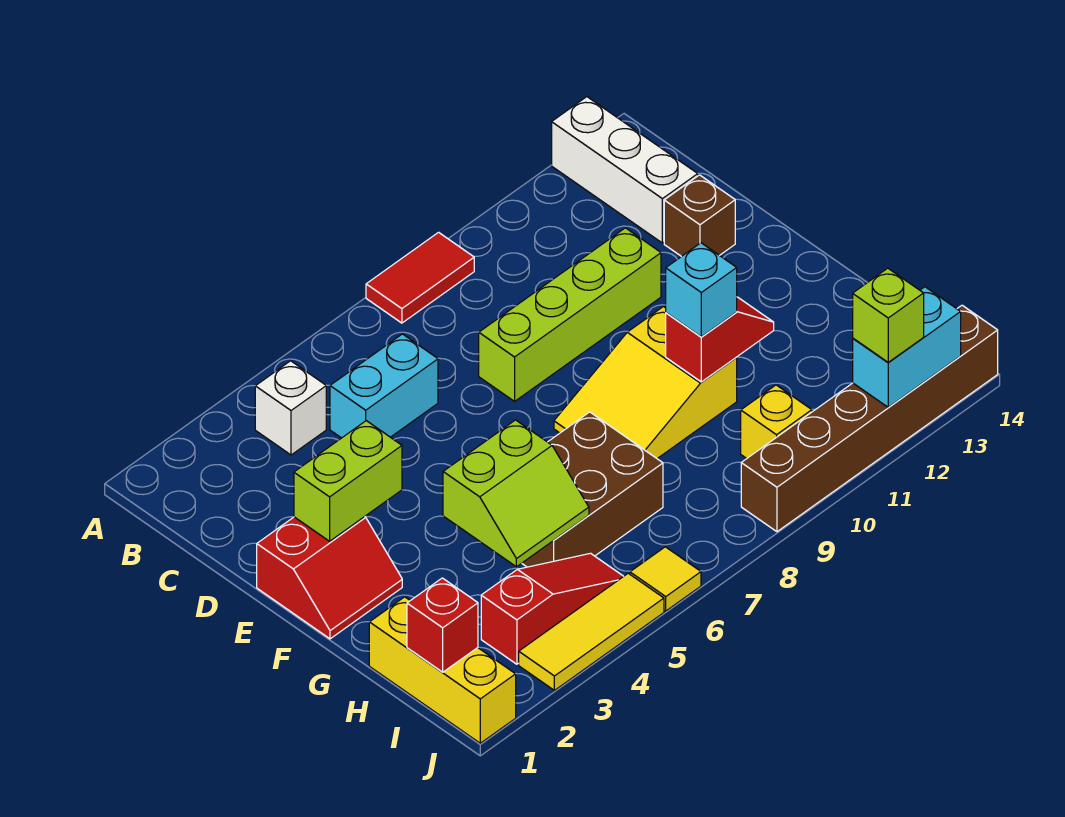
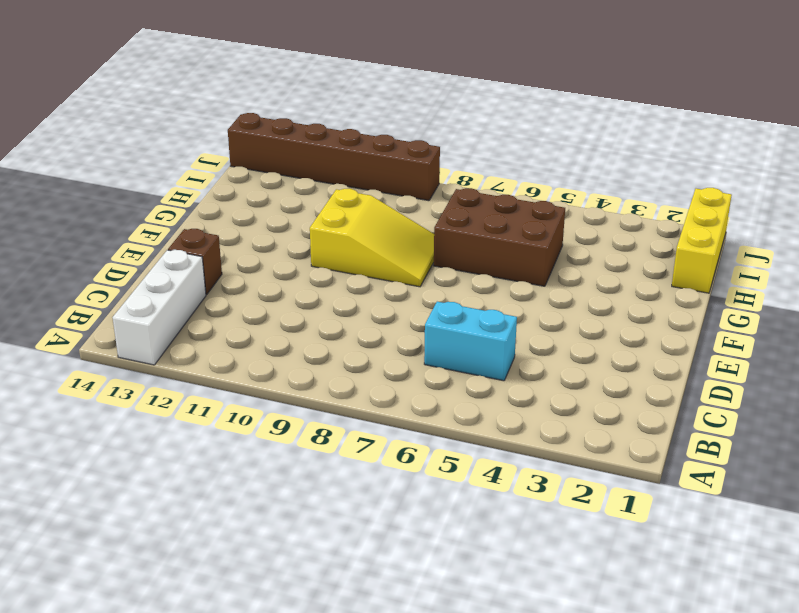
none -> red 1x2 tile [366,232,474,323]
none -> white 1x1 brick [255,361,326,455]
none -> lime 1x4 brick [479,228,661,401]

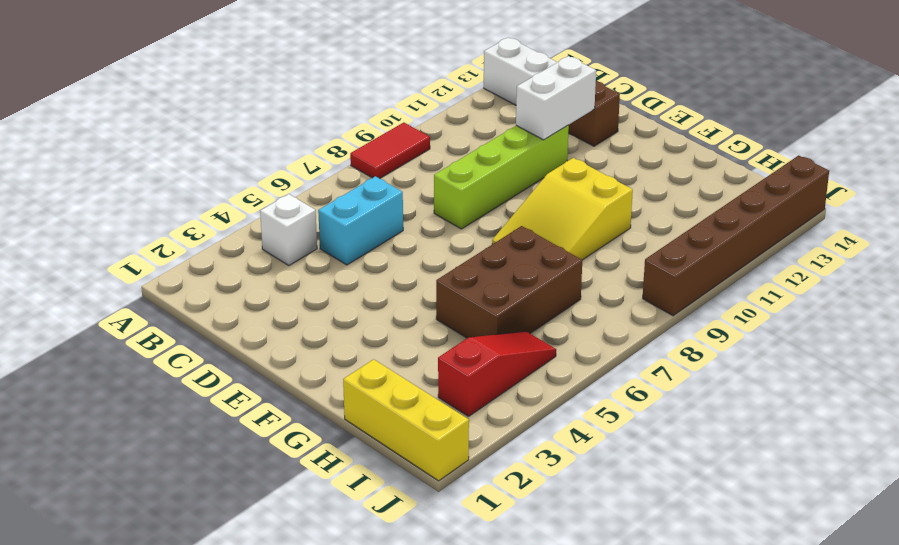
white 1x2 brick [516,56,596,140] -> none
none -> red 2x2 slope [257,517,402,639]
none -> yellow 1x1 brick [741,385,812,459]
none -> yellow 1x3 tile [519,573,664,690]

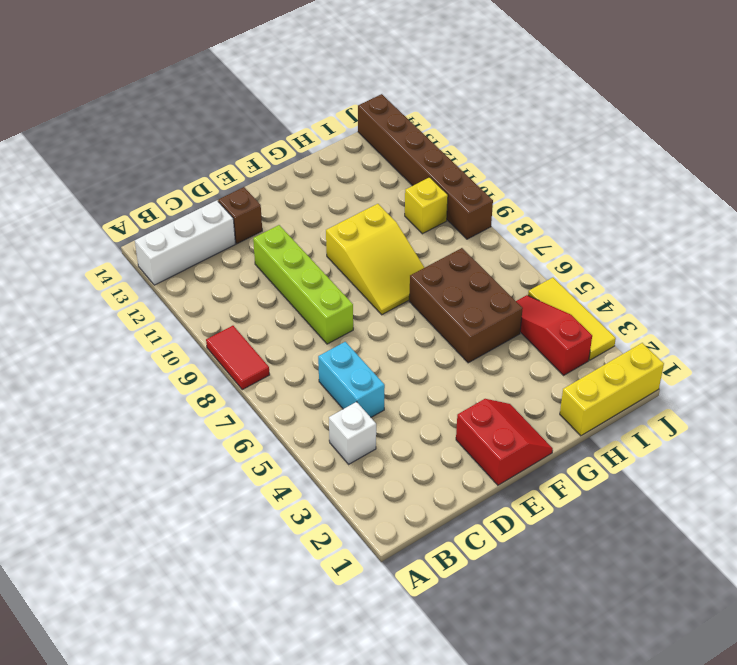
none -> yellow 1x1 tile [630,547,701,611]
none -> lime 1x2 brick [294,421,402,541]
none -> lime 2x2 slope [443,420,589,567]

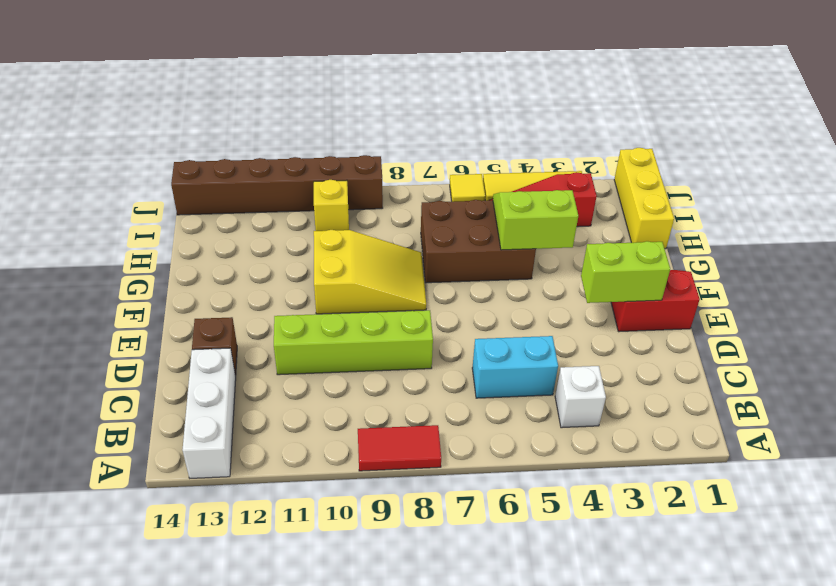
none -> red 1x2 slope [666,297,774,382]
none -> red 1x1 brick [407,578,478,672]
none -> cyan 1x2 brick [853,287,961,407]

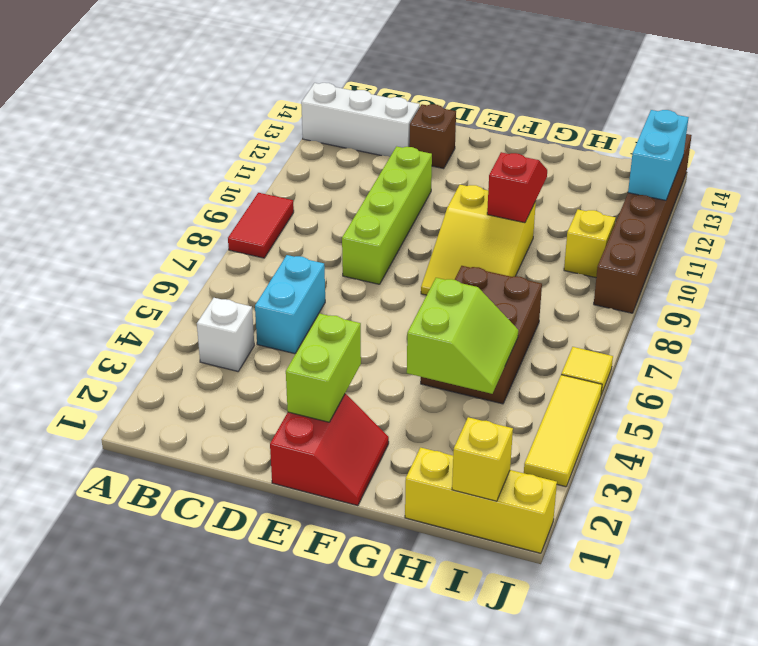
yellow 1x1 brick [452,417,513,501] -> red 1x1 brick [407,578,478,672]
none -> red 1x3 slope [481,553,623,664]
none -> cyan 1x1 brick [666,243,737,337]
none -> lime 1x1 brick [853,268,924,362]

